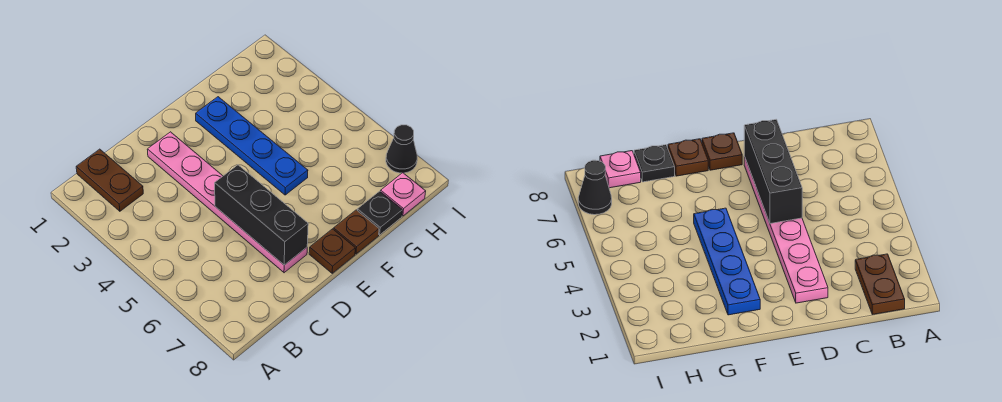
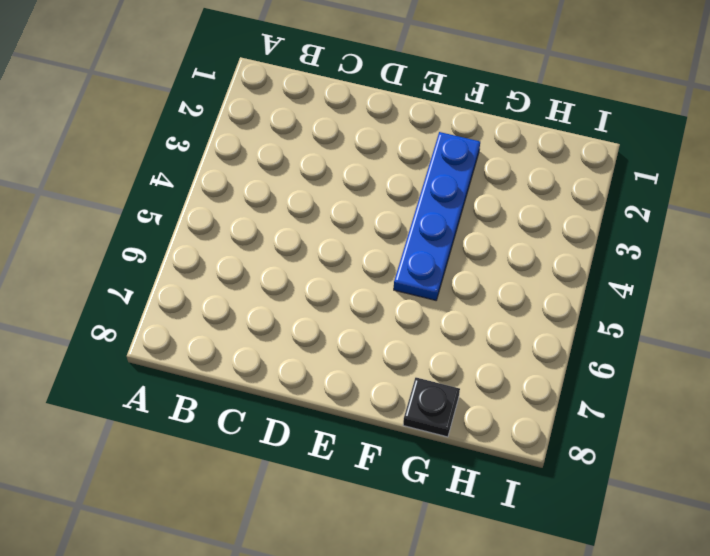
none -> brown 1x2 plate [76,149,143,211]
none -> pink 1x6 plate [147,132,307,273]

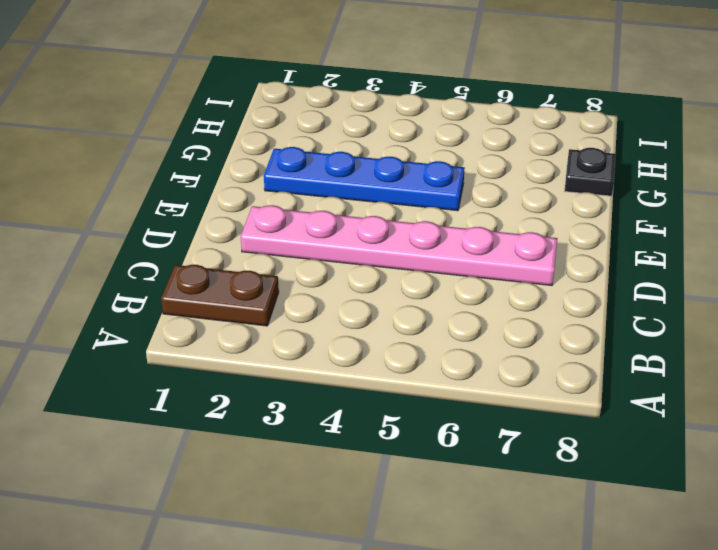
none -> brown 1x1 plate [309,229,355,273]
none -> brown 1x1 plate [334,210,379,254]

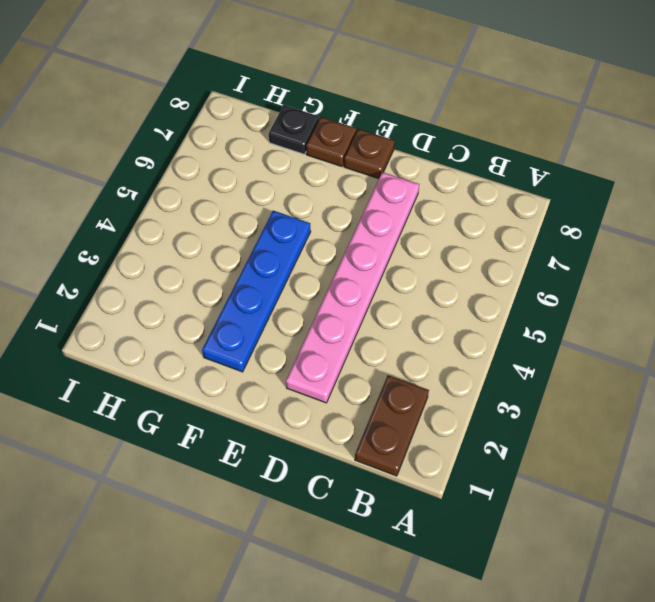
none -> pink 1x1 plate [381,173,426,216]
none -> black 1x1 cone [386,125,417,173]

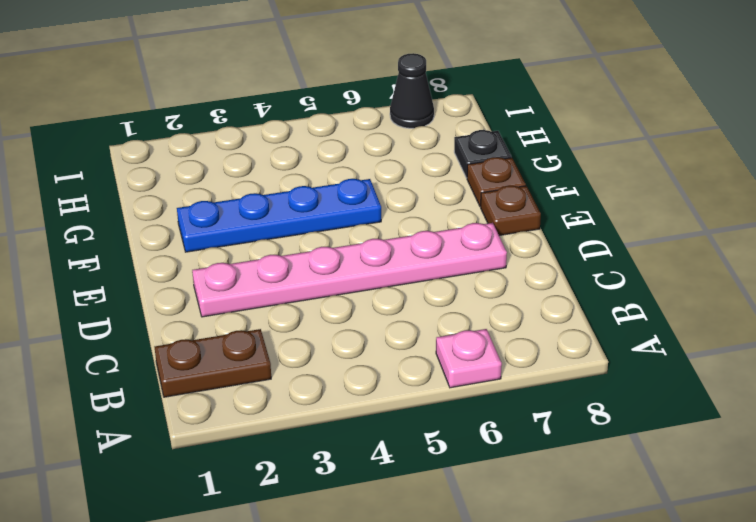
pink 1x1 plate [436,329,502,388] -> pink 1x1 plate moved to [381,173,426,216]
none -> black 1x3 brick [215,165,308,265]

